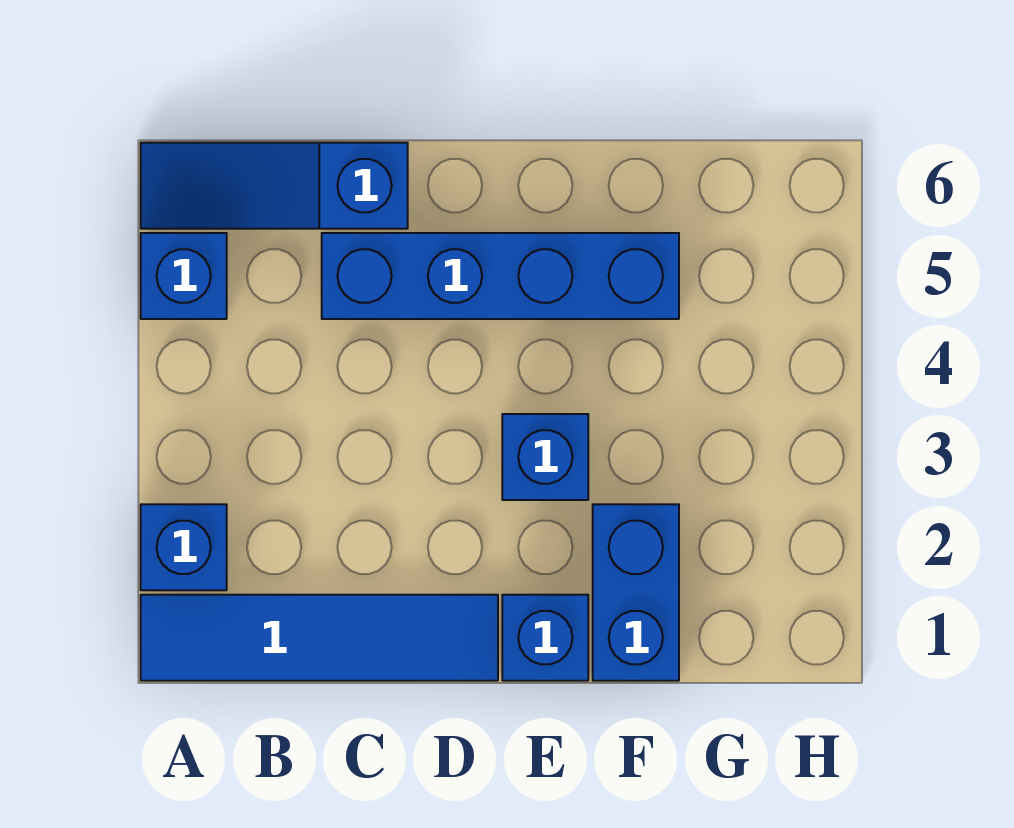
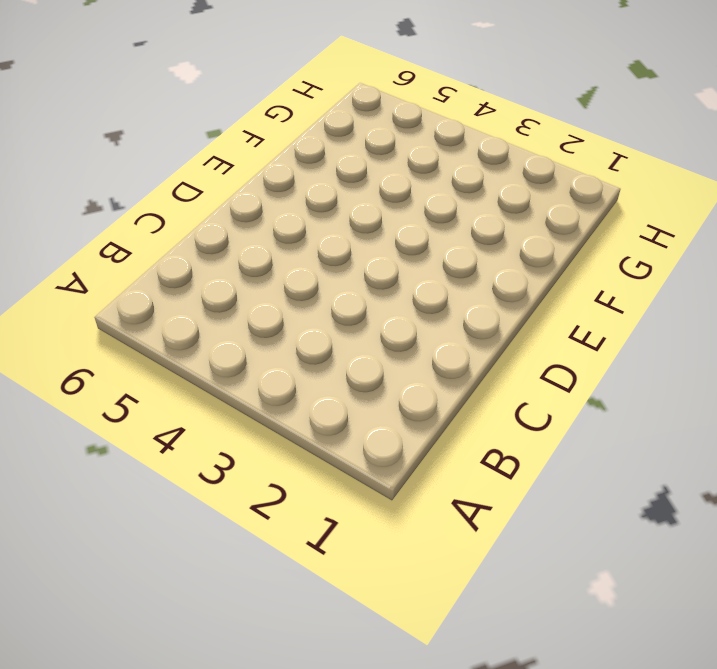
none -> blue 1x4 tile [141,595,498,681]
none -> blue 1x1 brick [141,504,227,590]

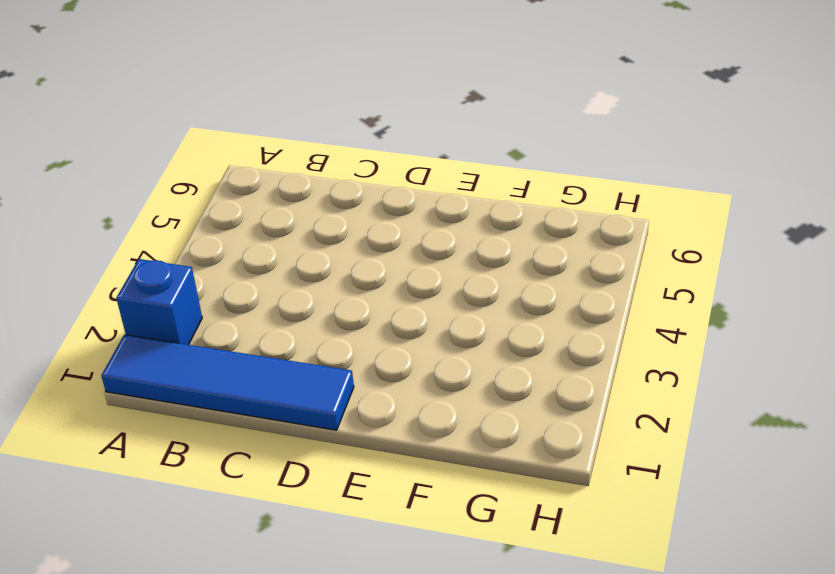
none -> blue 1x1 brick [141,233,227,319]
none -> blue 1x3 slope [141,143,408,229]

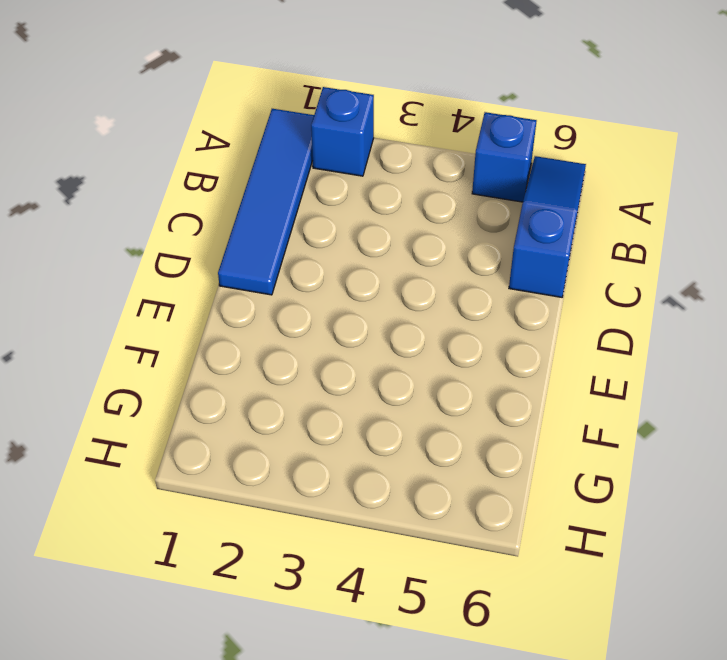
none -> blue 1x4 brick [322,233,679,319]
none -> blue 1x1 brick [502,595,588,681]

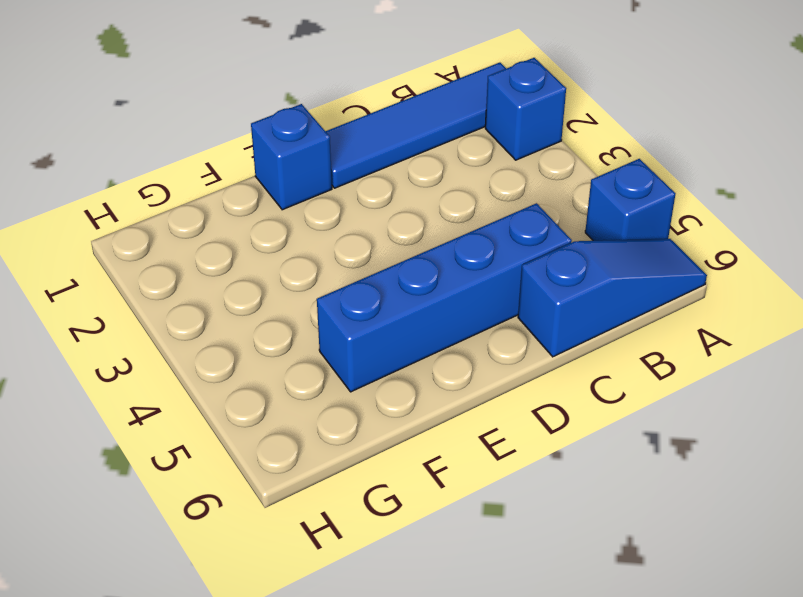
none -> blue 1x1 brick [502,414,588,500]
none -> blue 1x2 brick [593,504,679,681]

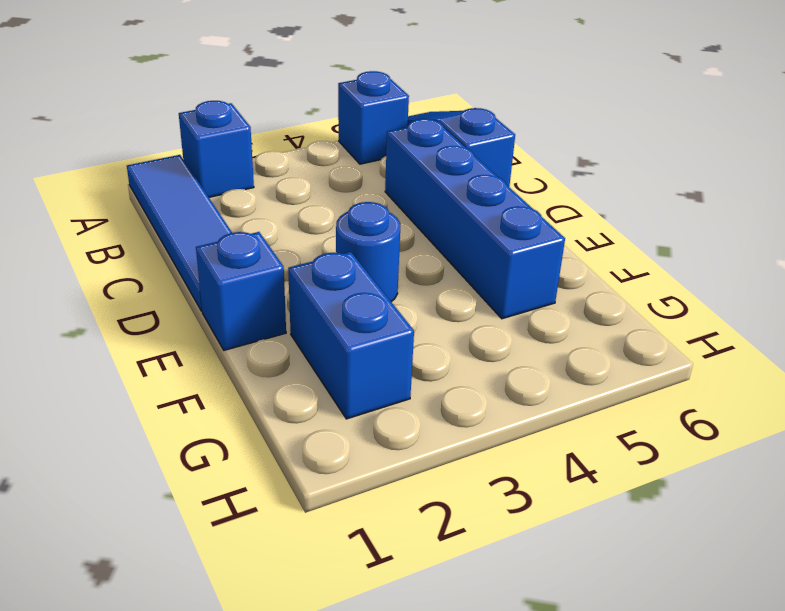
blue 1x1 round brick [336,202,400,302] -> blue 1x1 brick [502,414,588,500]
blue 1x2 brick [288,252,414,419] -> blue 1x2 brick turned to [593,504,679,681]

